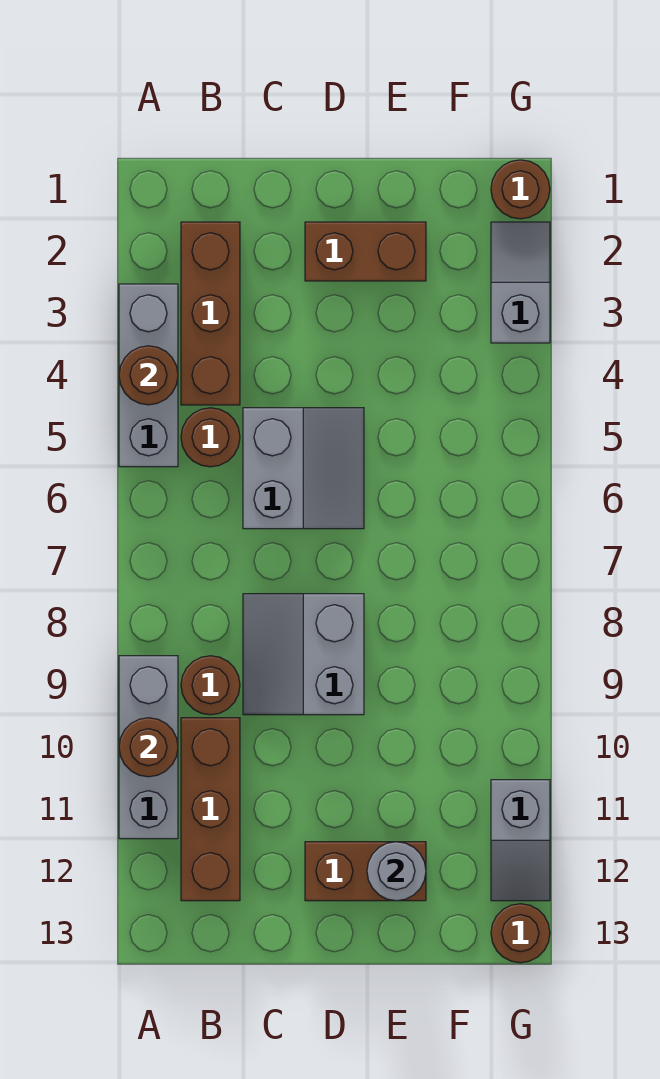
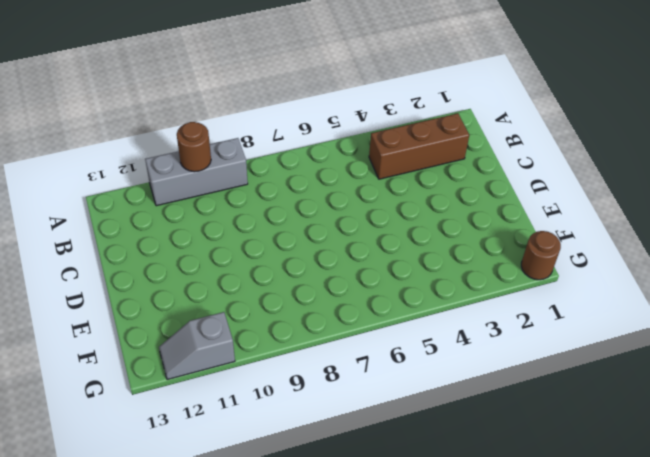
none -> grey 1x3 brick [119,284,178,467]
none -> brown 1x1 round brick [181,408,240,467]
none -> brown 1x1 round brick [181,656,240,715]

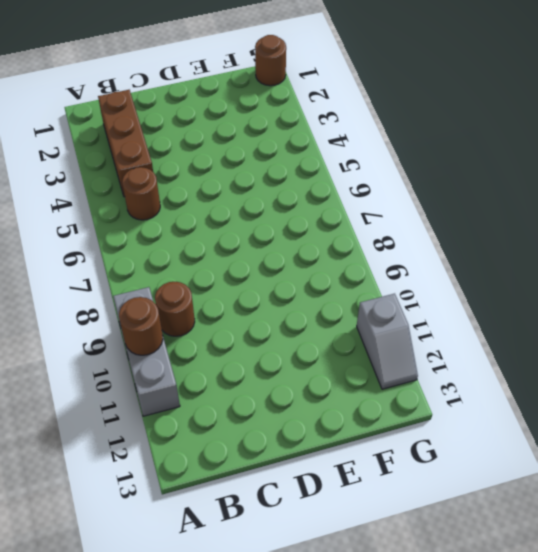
none -> grey 1x3 brick [119,284,178,467]
none -> brown 1x3 brick [181,718,240,901]
none -> grey 2x2 slope [243,408,364,529]

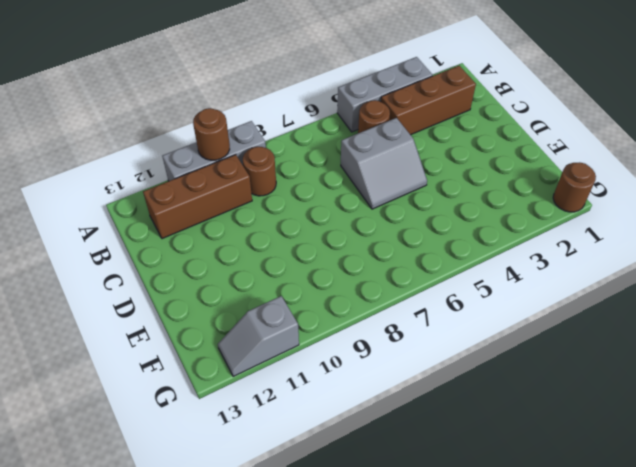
none -> grey 2x2 slope [243,594,364,715]
none -> brown 1x2 brick [305,222,426,281]
none -> brown 1x2 brick [305,842,426,901]

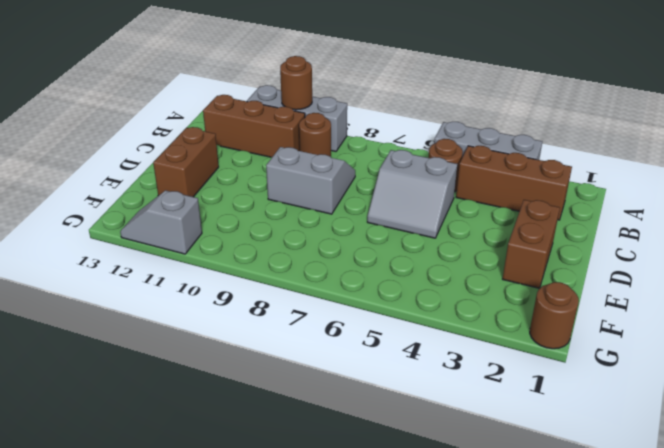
none -> grey 1x2 slope [491,222,550,343]
none -> brown 1x1 round brick [491,904,550,963]
none -> brown 1x1 round brick [119,346,178,405]

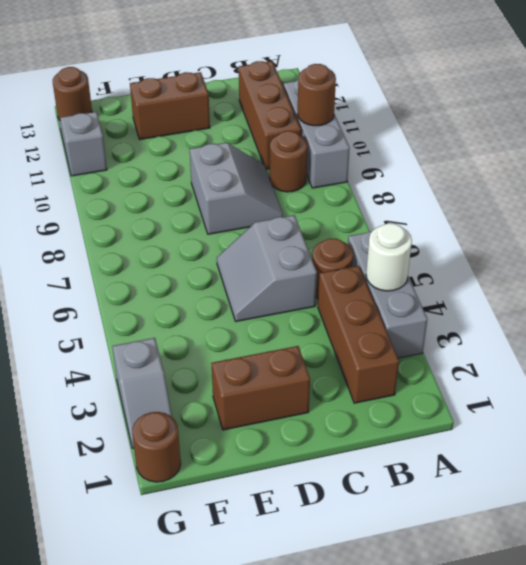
white 1x1 round brick [366,223,412,291] -> brown 1x1 round brick [119,346,178,405]
none -> grey 1x1 round brick [367,842,426,901]

